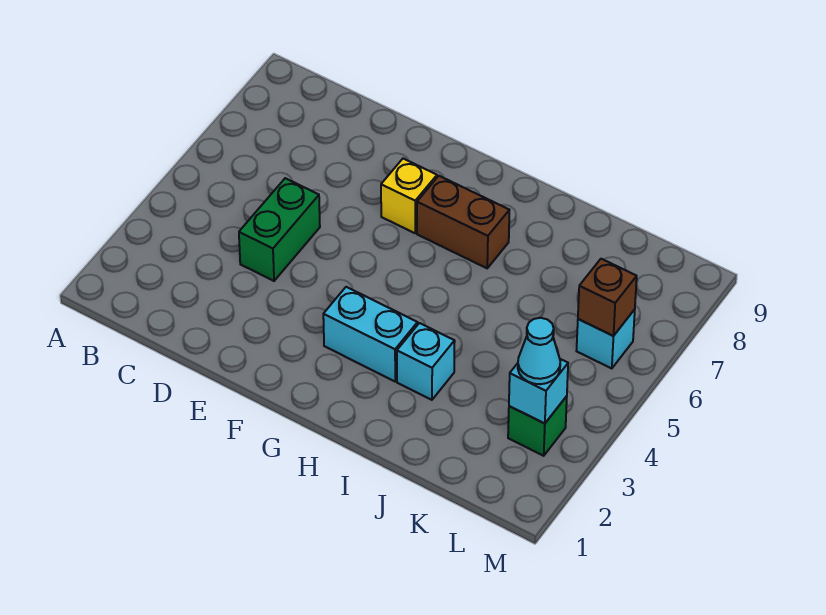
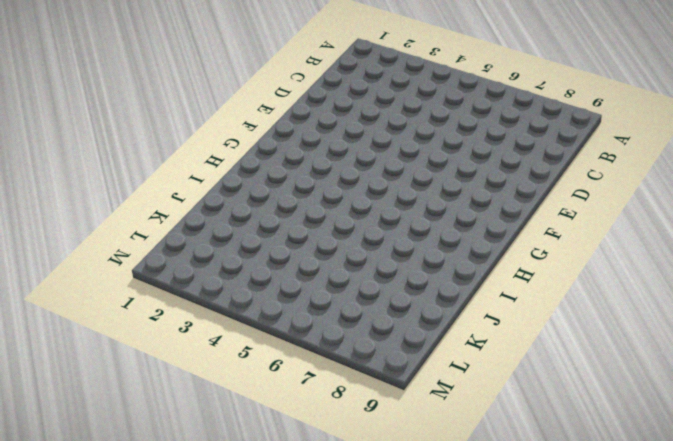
none -> green 1x2 brick [239,178,320,281]
none -> yellow 1x1 brick [381,159,437,233]

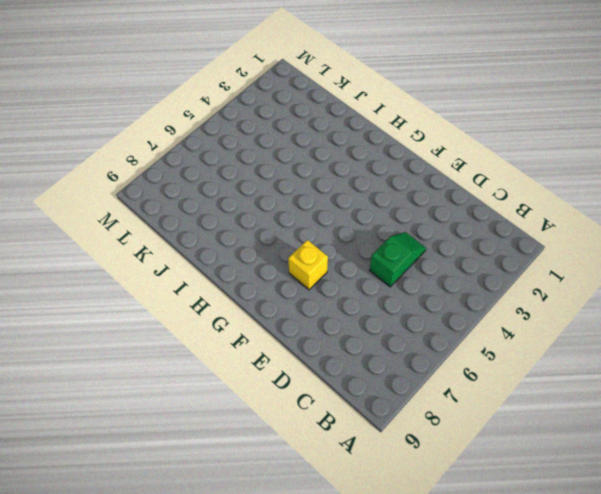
green 1x2 slope [369,232,426,287] -> green 1x2 brick [239,178,320,281]
none -> cyan 1x2 brick [323,287,418,381]
none -> brown 1x2 brick [417,176,509,268]

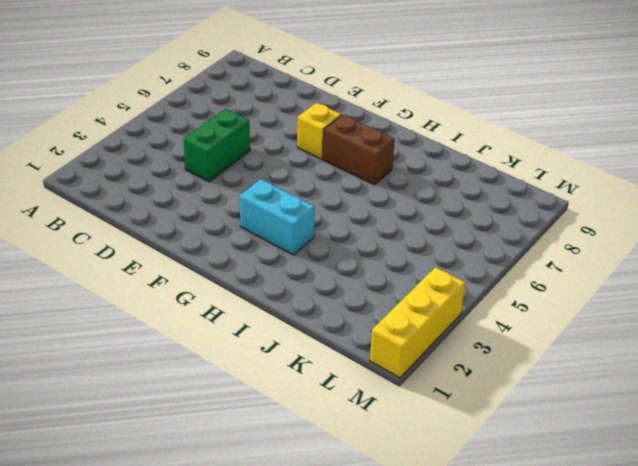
yellow 1x3 brick [370,267,465,378] -> none
none -> cyan 1x1 brick [397,323,455,400]
none -> green 1x1 brick [508,396,567,456]

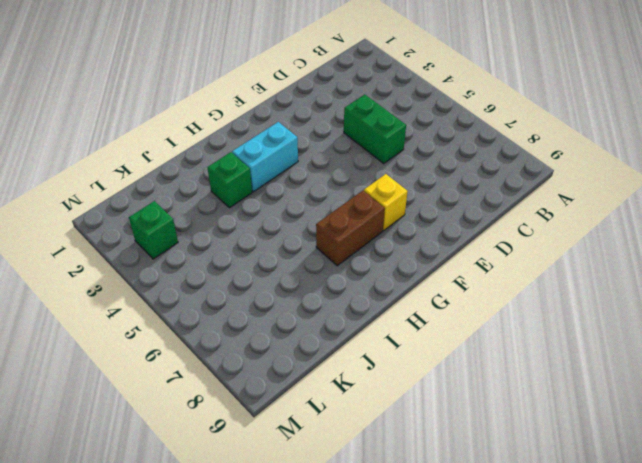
green 1x1 brick [207,152,252,208] -> cyan 1x1 brick [397,323,455,400]
none -> cyan 1x1 brick [577,309,635,369]
none -> cyan 1x1 brick [509,359,568,424]

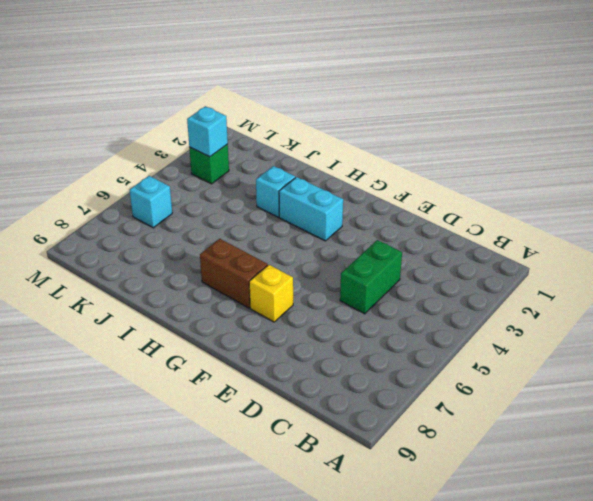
none -> brown 1x1 brick [578,259,637,336]
none -> cyan 1x1 cone [518,318,560,384]

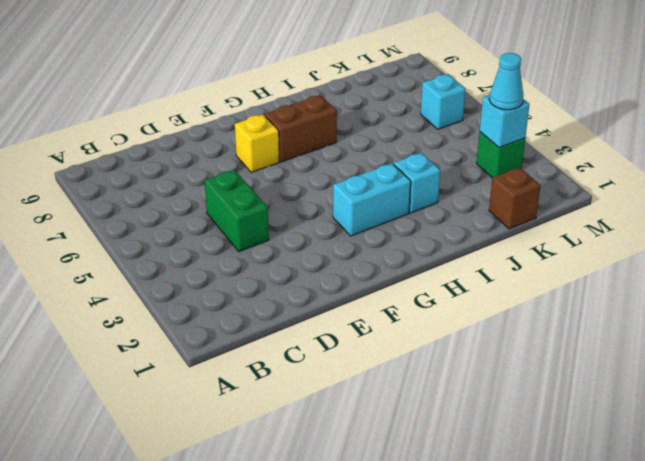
brown 1x1 brick [489,167,540,229] -> brown 1x1 brick moved to [578,259,637,336]

